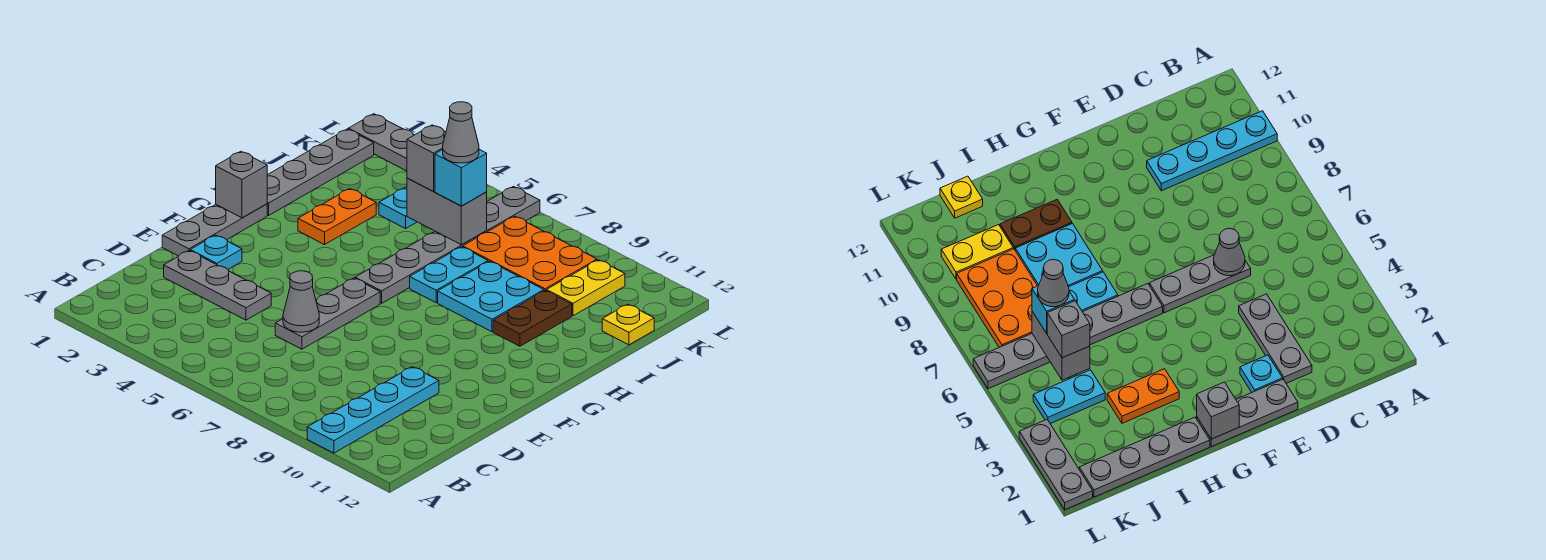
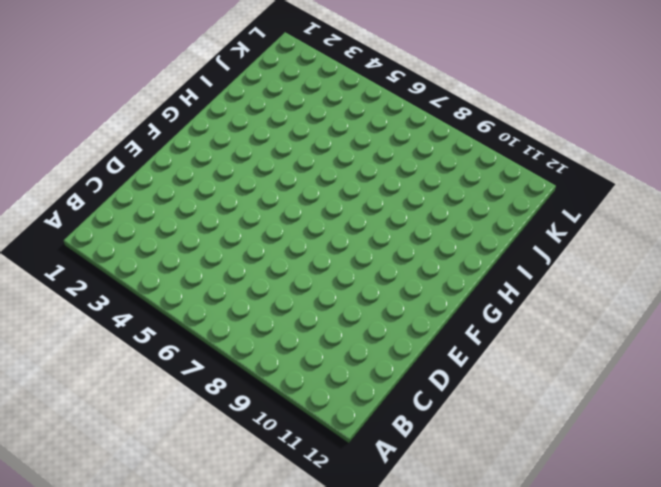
none -> cyan 1x4 plate [307,367,439,453]
none -> grey 1x3 plate [164,251,271,320]
none -> grey 1x3 plate [275,278,380,349]

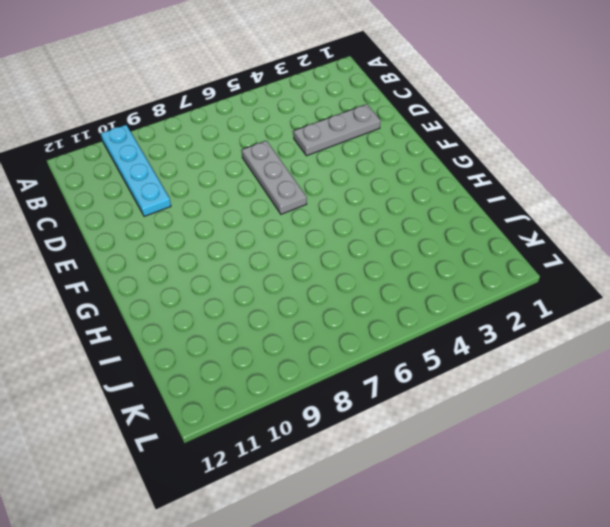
none -> grey 1x3 plate [162,204,267,256]
none -> cyan 1x1 plate [190,235,242,269]
none -> grey 1x6 plate [355,186,540,303]

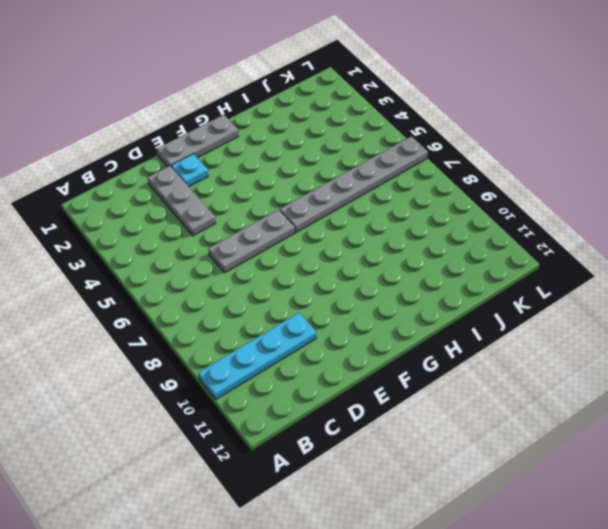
none -> grey 1x4 plate [267,129,374,215]
none -> orange 1x2 plate [298,189,376,245]
none -> cyan 1x2 plate [410,247,488,303]

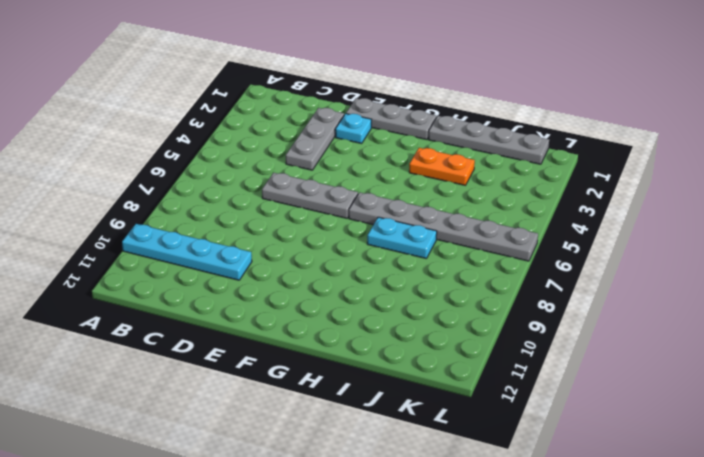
none -> cyan 2x2 plate [438,261,544,332]
none -> brown 1x2 plate [493,290,572,346]
none -> cyan 1x2 plate [379,187,417,228]

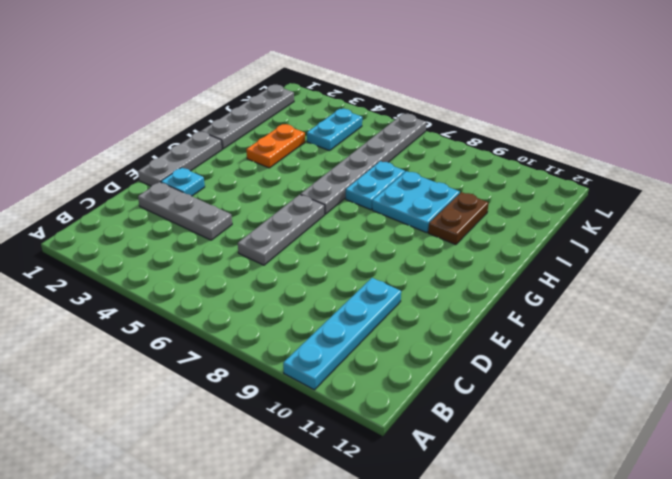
none -> orange 2x3 plate [463,216,597,291]
none -> yellow 1x2 plate [547,260,625,316]
none -> yellow 1x1 plate [602,304,654,345]

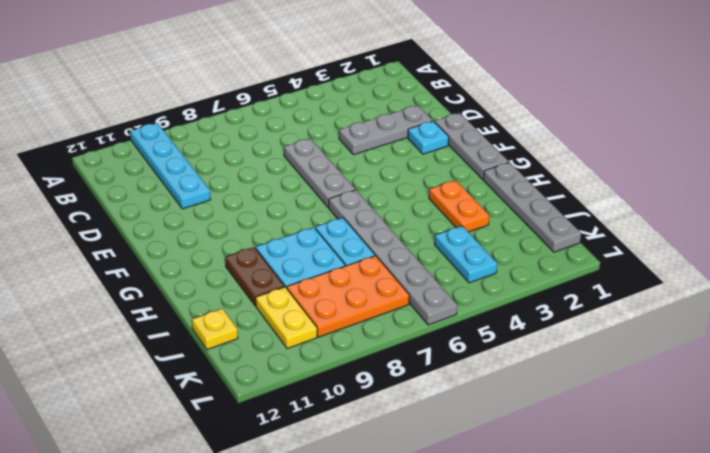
none -> grey 1x3 plate [348,114,414,171]
none -> grey 1x1 cone [283,271,319,332]
none -> grey 1x1 brick [216,151,267,218]

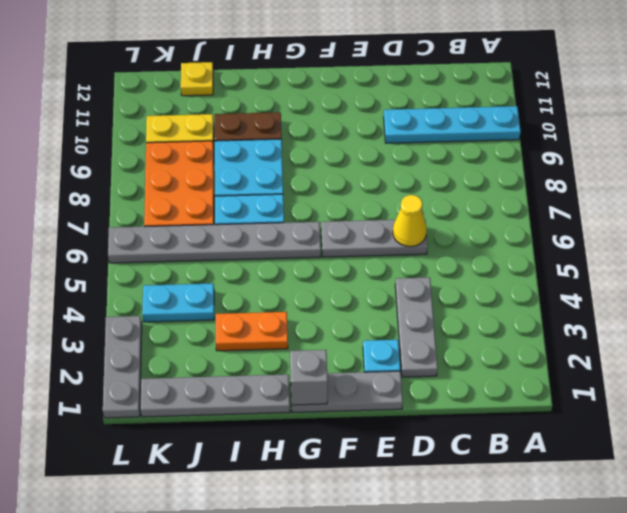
yellow 1x1 cone [393,195,427,247] -> grey 1x1 cone [283,271,319,332]
none -> grey 1x2 brick [407,178,487,245]
none -> grey 1x1 brick [407,125,446,191]
none -> cyan 1x1 brick [435,149,487,206]

